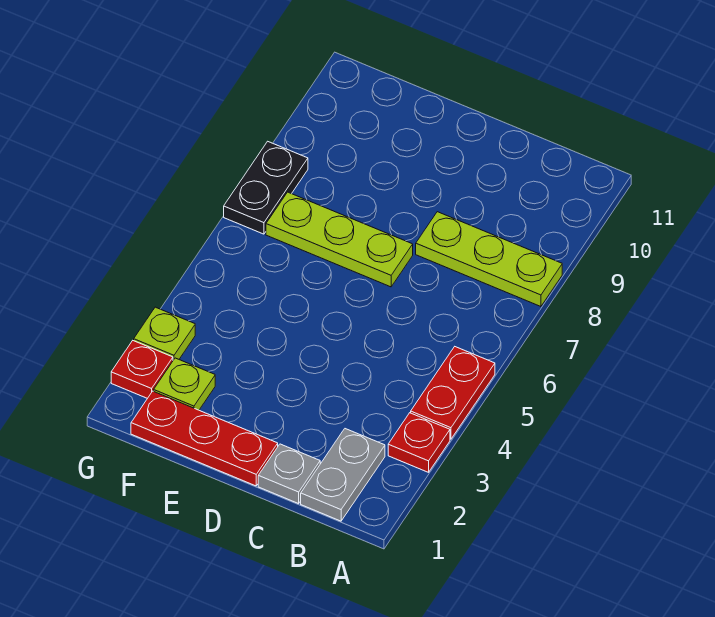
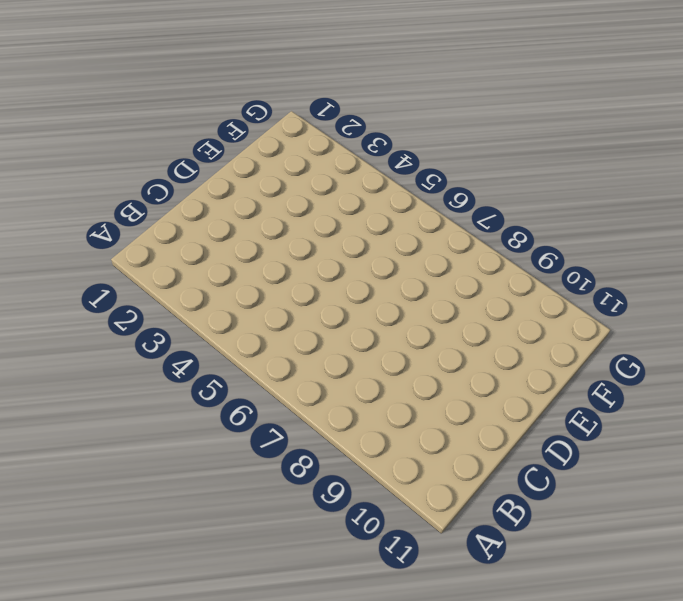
none -> red 1x1 plate [388,413,450,472]
none -> red 1x2 plate [411,347,495,439]

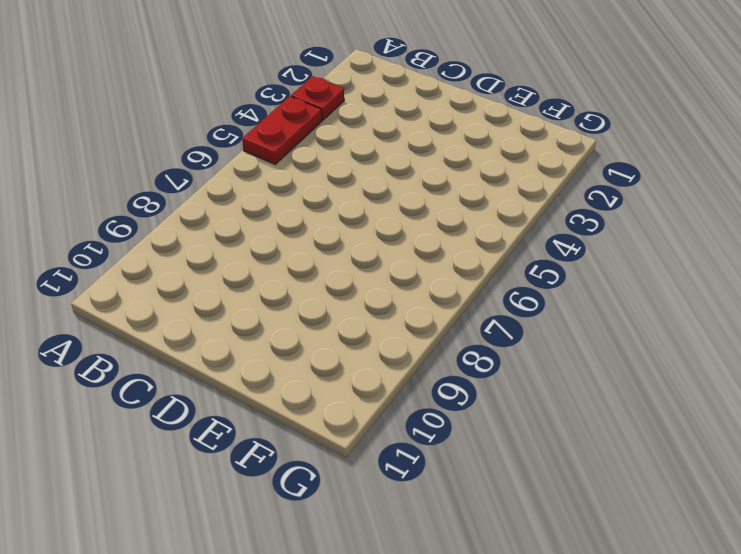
none -> lime 1x3 plate [416,212,562,307]
none -> grey 1x2 plate [301,429,385,521]

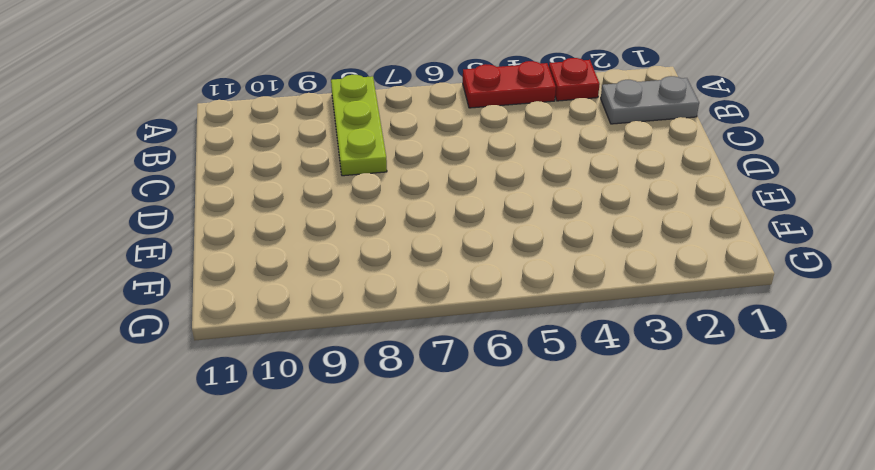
none -> grey 1x1 plate [258,444,320,504]
none -> red 1x3 plate [131,391,278,486]

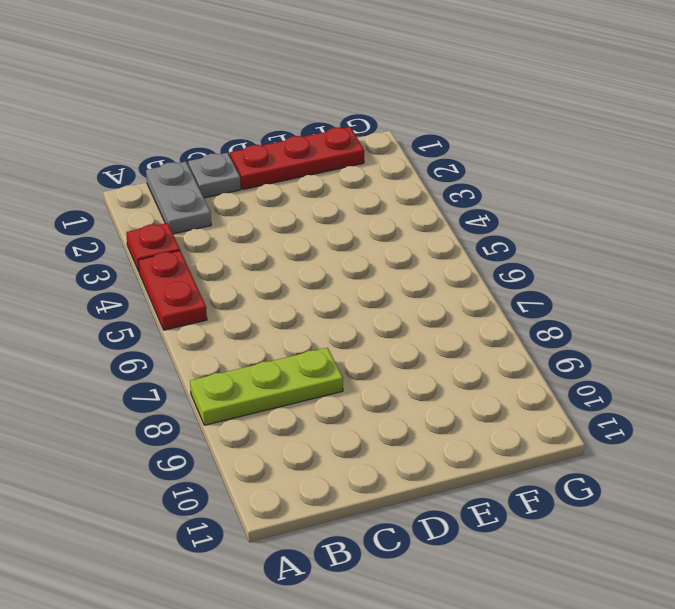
none -> lime 1x3 plate [266,192,413,287]
none -> lime 1x1 plate [154,358,215,410]

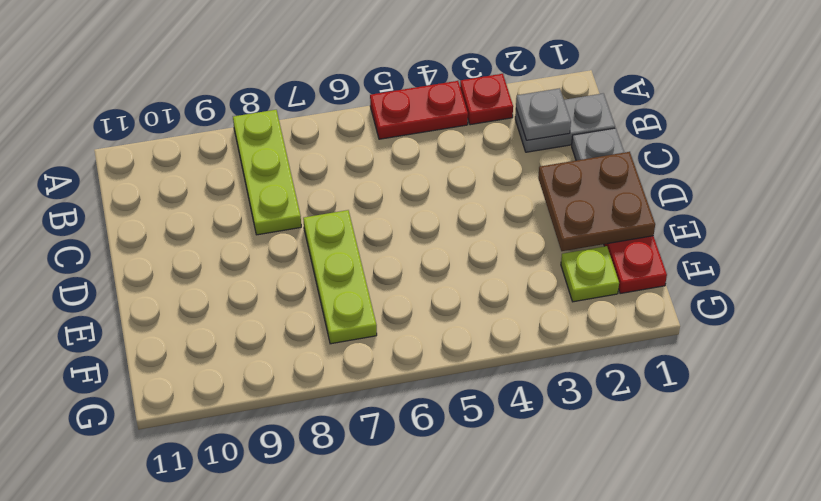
grey 1x1 plate [516,88,571,140] -> none
brown 2x2 plate [538,152,655,251] -> none
none -> red 1x1 plate [111,341,173,398]
none -> lime 1x1 plate [134,307,195,360]

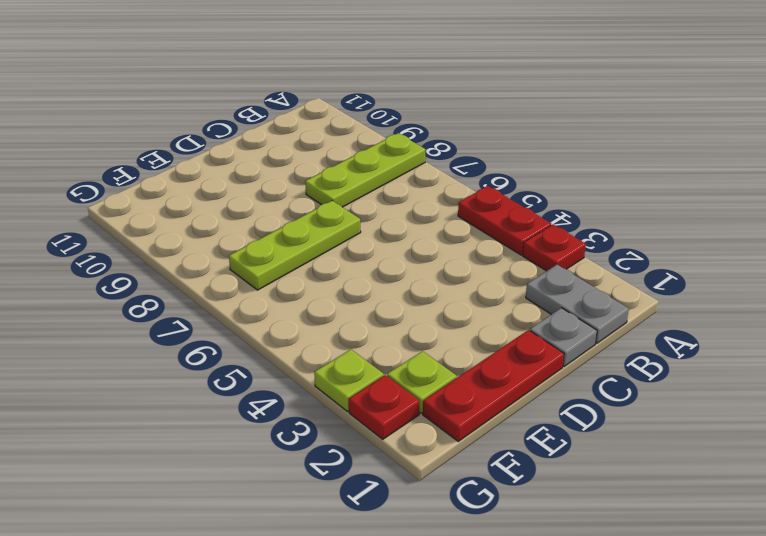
none -> black 1x2 plate [224,141,308,234]

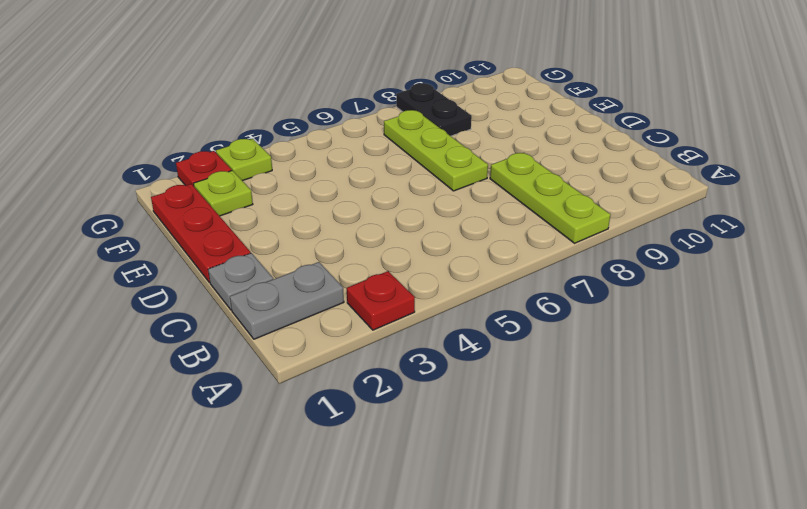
black 1x2 plate [396,83,472,136] -> black 1x2 plate turned to [224,141,308,234]
none -> red 1x2 plate [411,347,495,439]

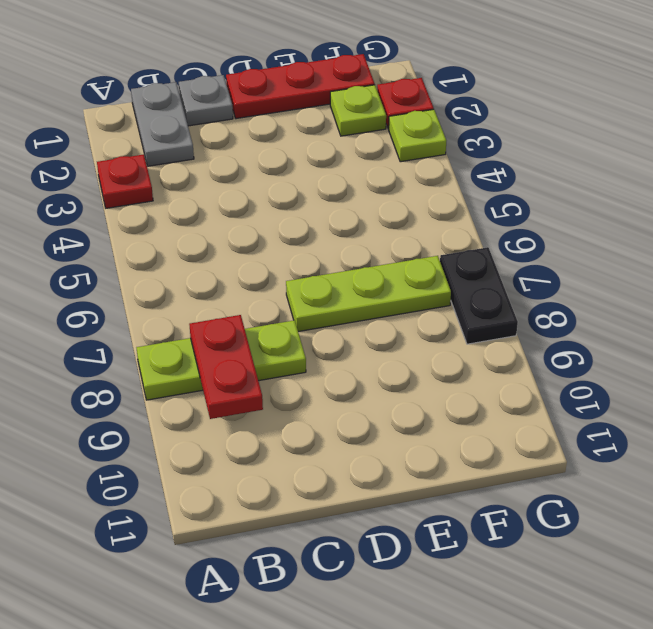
red 1x2 plate [189,315,263,419] -> red 1x2 plate moved to [411,347,495,439]

